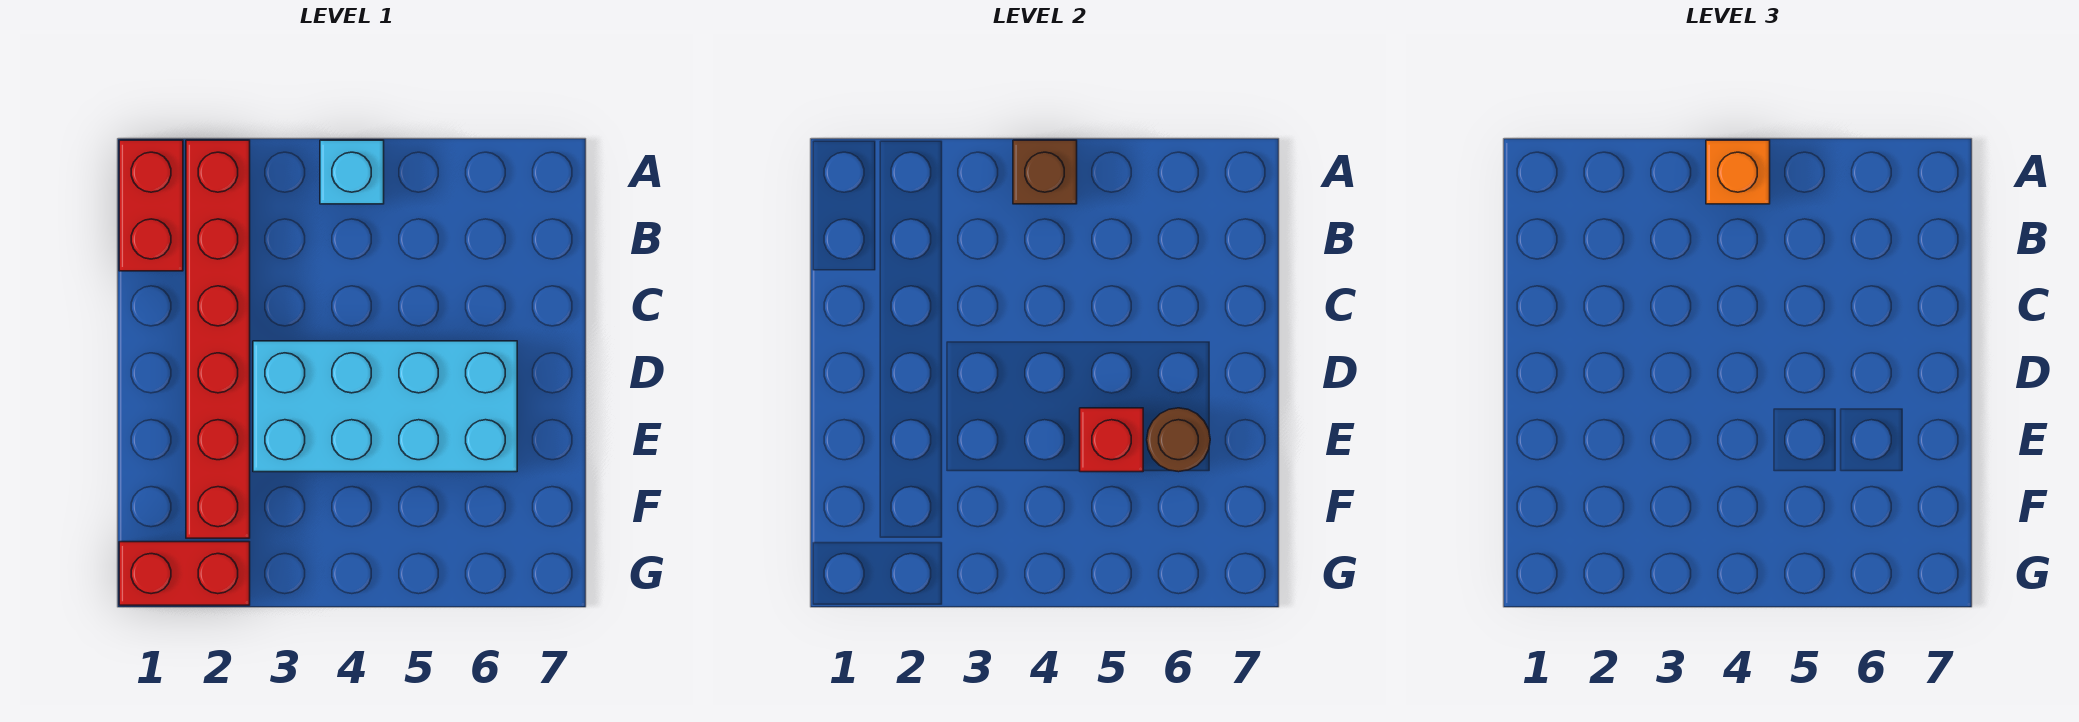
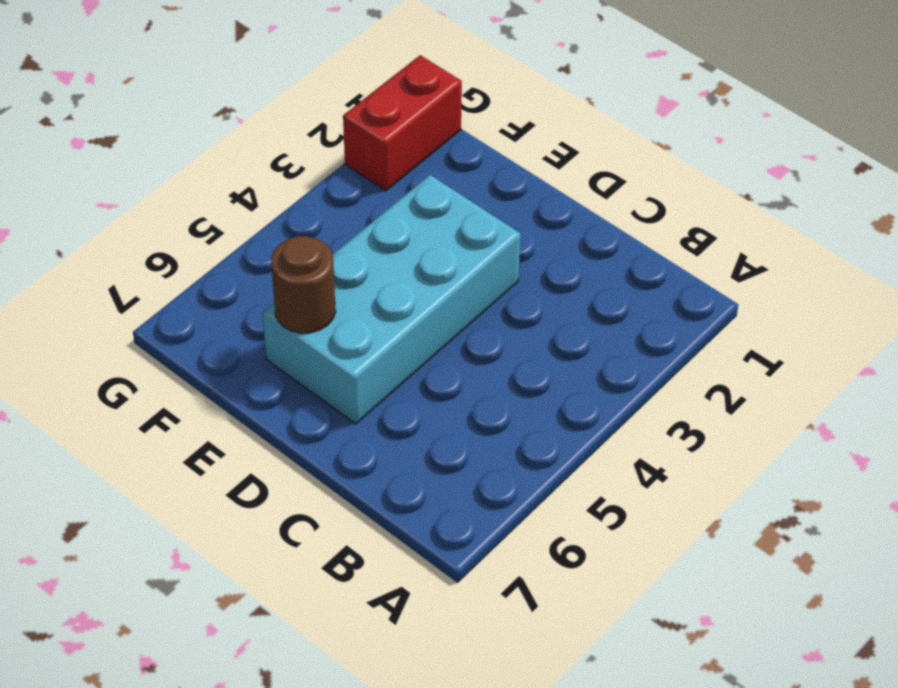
none -> red 1x2 brick [119,140,183,271]
none -> red 1x6 brick [186,140,250,538]

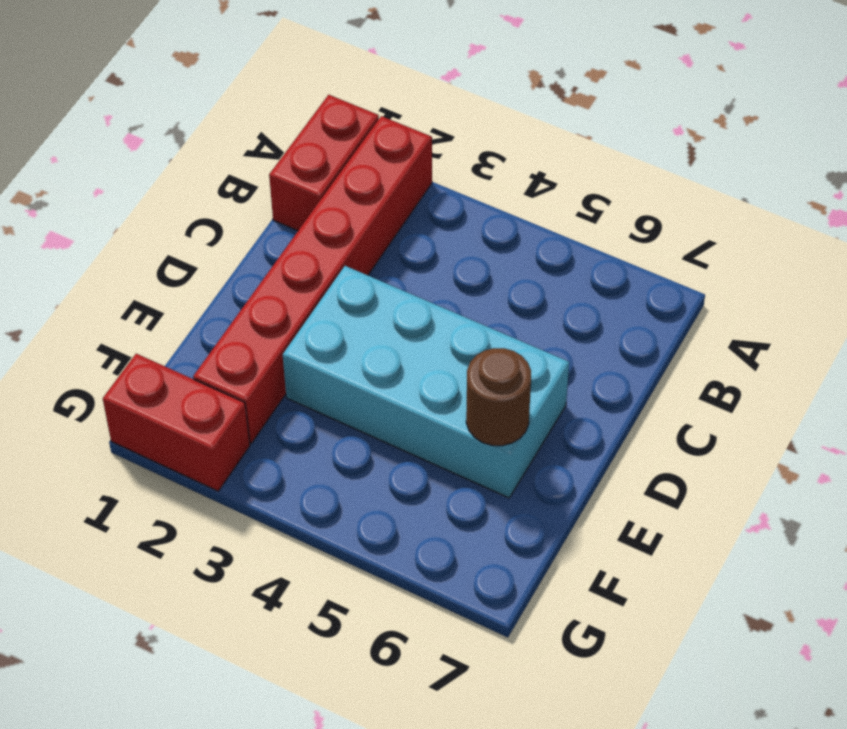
none -> cyan 1x1 brick [320,140,384,204]
none -> brown 1x1 brick [1013,140,1077,204]

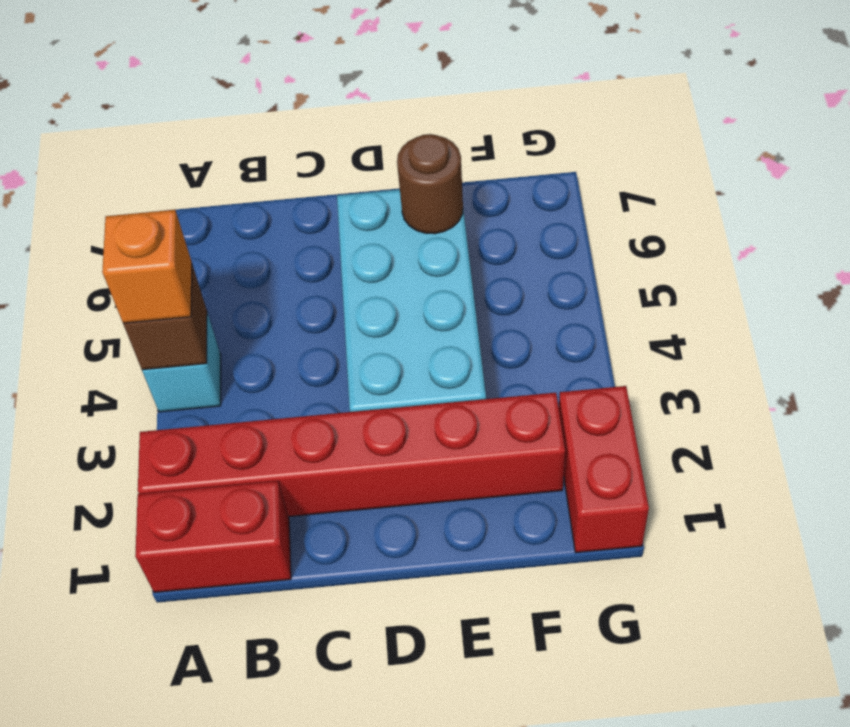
none -> red 1x1 brick [1080,408,1143,472]

